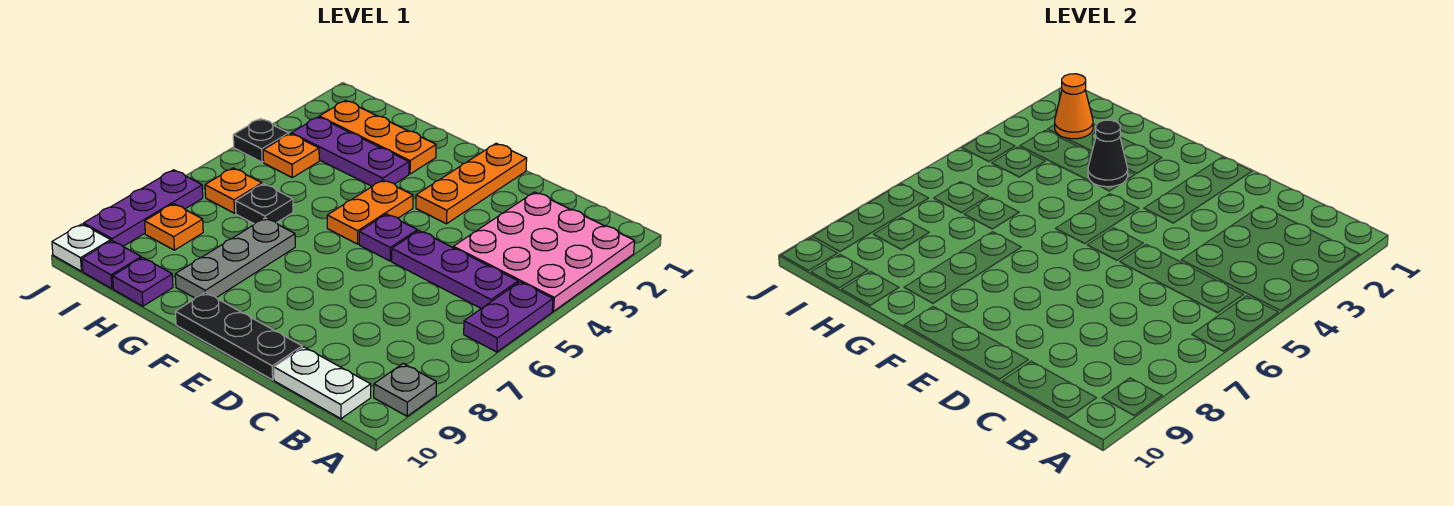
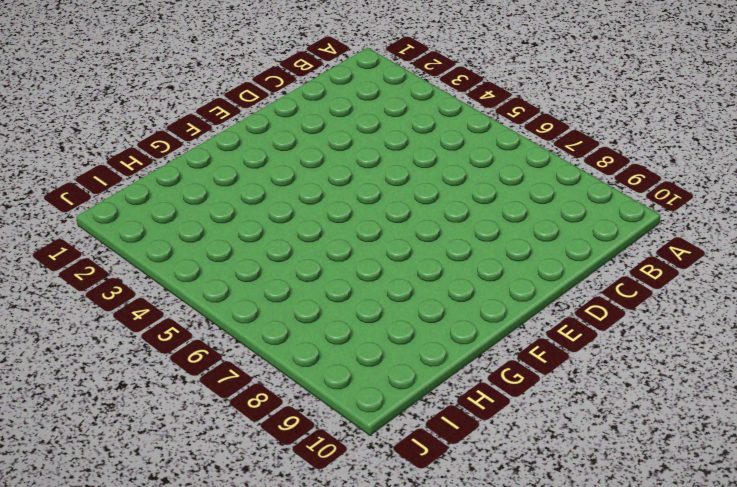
none -> pink 3x3 plate [453,192,634,311]
none -> purple 1x2 plate [464,282,553,352]
none -> grey 1x1 plate [374,364,436,416]

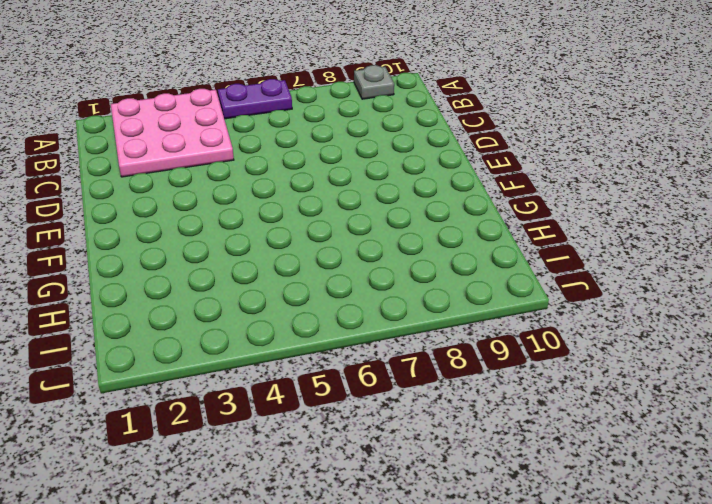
none -> purple 1x3 plate [392,231,518,309]
none -> white 1x2 plate [274,347,371,419]
none -> black 1x3 plate [175,292,302,380]

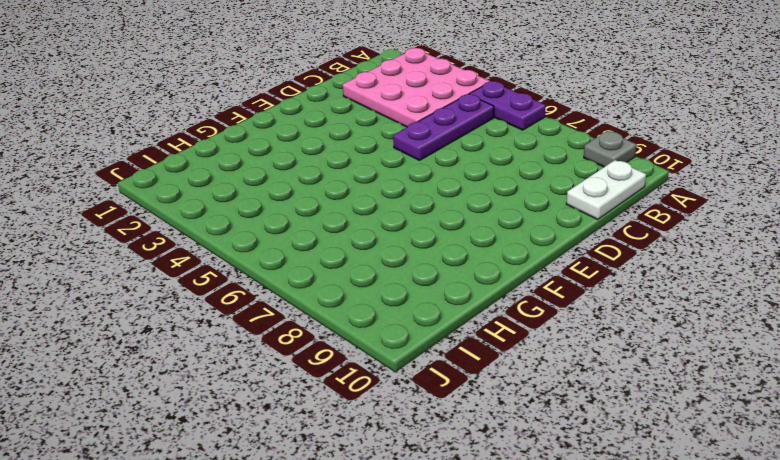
none -> black 1x3 plate [175,292,302,380]
none -> orange 1x3 plate [416,143,527,224]
none -> purple 1x1 plate [359,214,417,261]

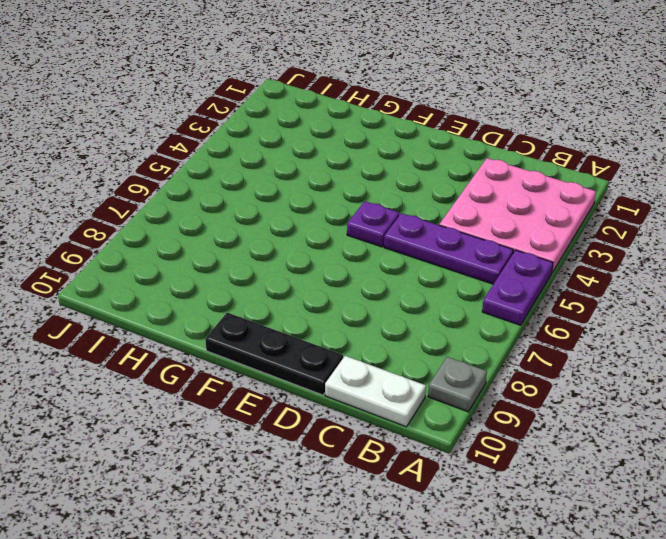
none -> orange 1x3 plate [416,143,527,224]
none -> orange 1x2 plate [327,180,413,244]
none -> orange 1x3 plate [319,101,436,174]

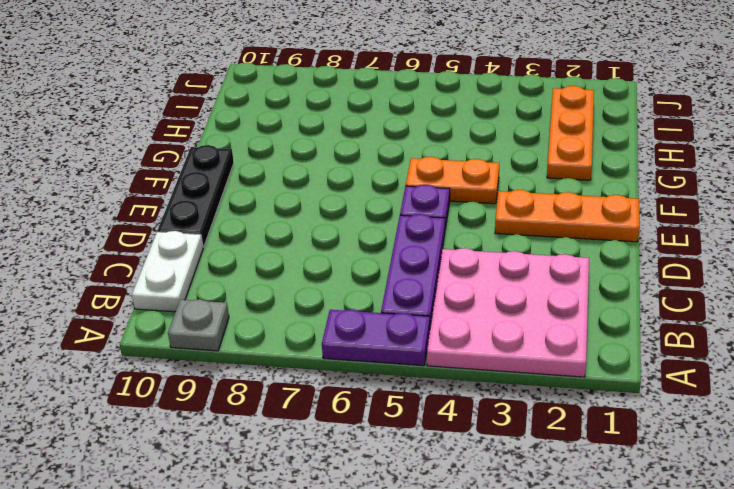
none -> purple 1x3 plate [292,117,409,186]
none -> grey 1x3 plate [175,218,295,298]
none -> black 1x1 plate [236,184,293,224]

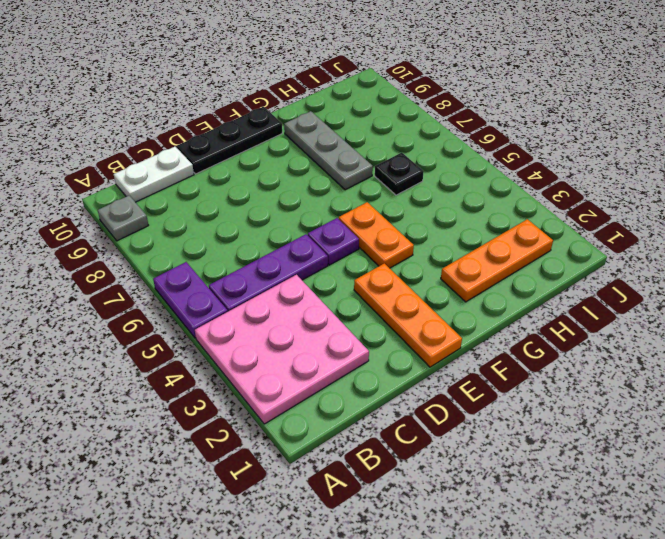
none -> purple 1x3 plate [292,117,409,186]
none -> purple 1x1 plate [113,258,173,306]
none -> orange 1x1 plate [263,134,319,178]

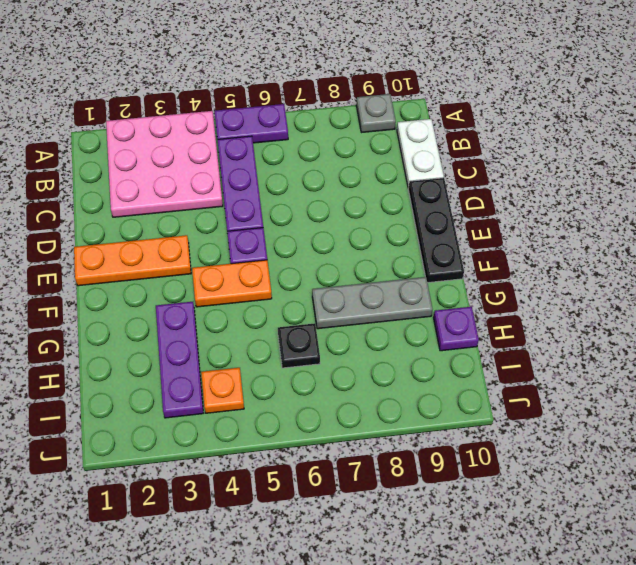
none -> orange 1x3 plate [319,101,436,174]
none -> orange 1x1 plate [205,168,262,213]
none -> orange 1x1 plate [145,204,203,250]

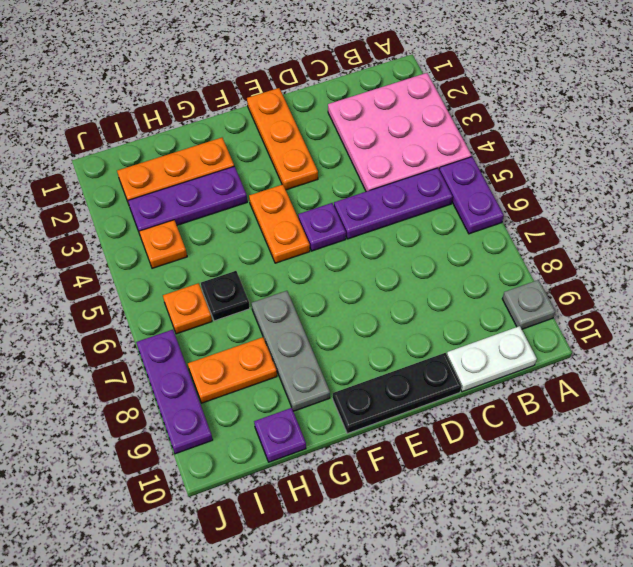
orange 1x2 plate [188,337,277,403] -> orange 1x1 plate [145,204,203,250]
none -> purple 1x1 plate [82,241,141,289]
none -> black 1x1 plate [233,119,289,162]
none -> white 1x1 plate [52,224,111,271]

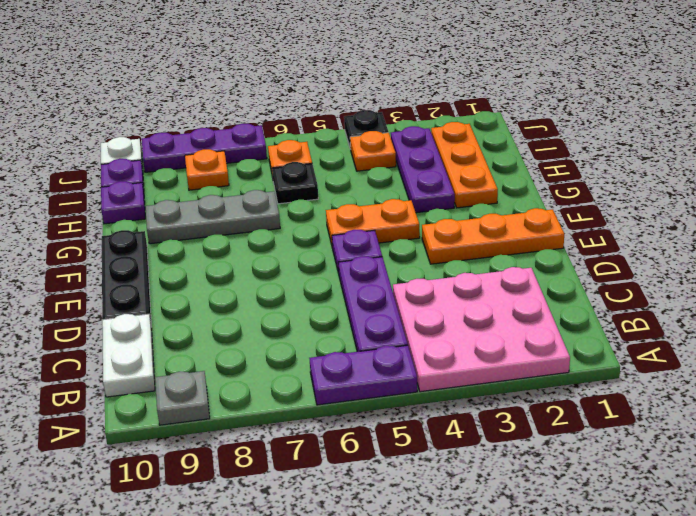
none -> black 1x1 cone [1088,120,1128,187]
none -> orange 1x1 cone [1055,74,1093,139]

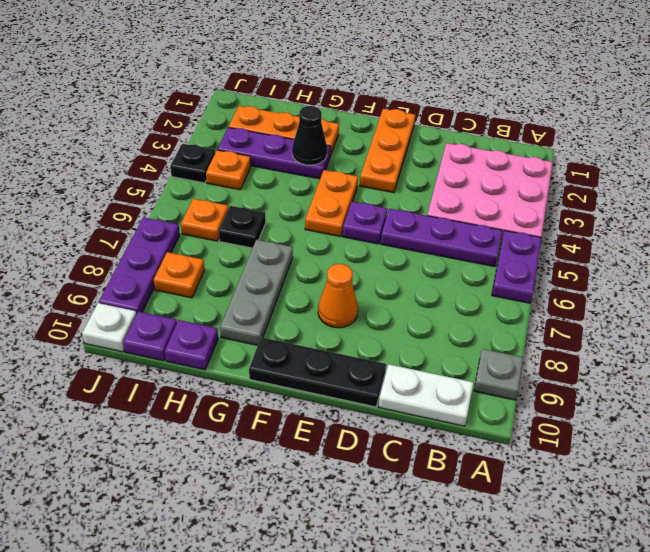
orange 1x1 cone [318,264,358,328] -> orange 1x1 cone moved to [1055,74,1093,139]

